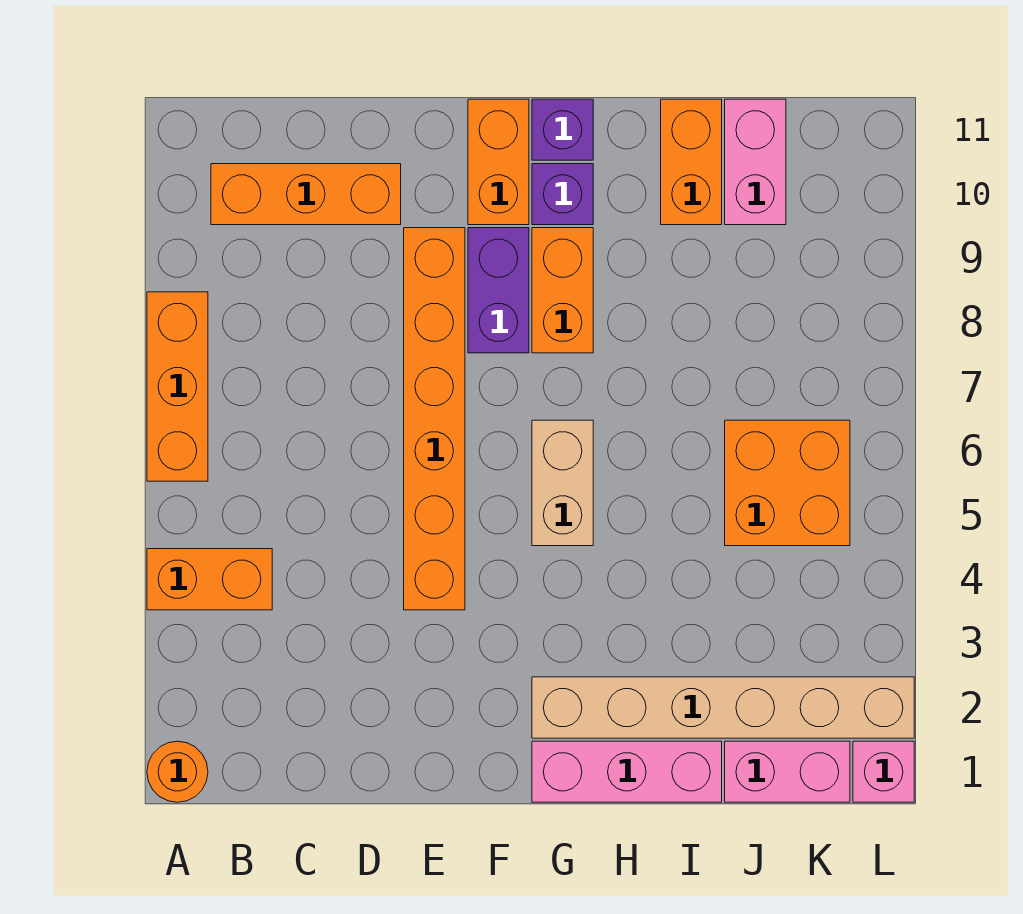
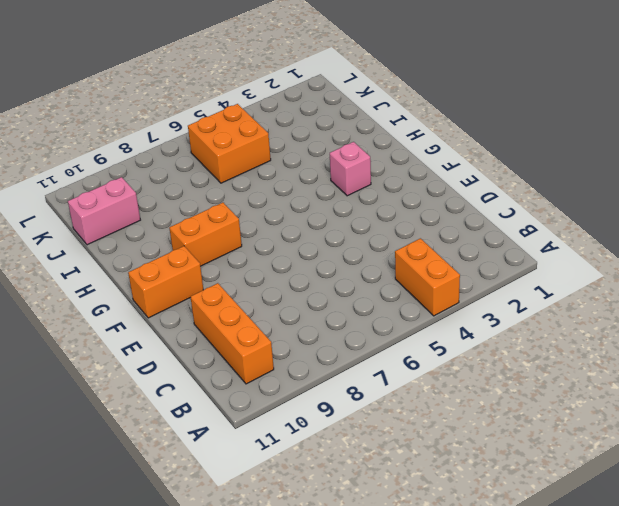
pink 1x1 brick [330,142,371,196] -> pink 1x1 brick moved to [853,741,914,802]
none -> orange 1x1 round brick [147,741,208,802]
none -> orange 1x3 brick [147,292,208,481]
none -> orange 1x6 brick [404,228,465,610]

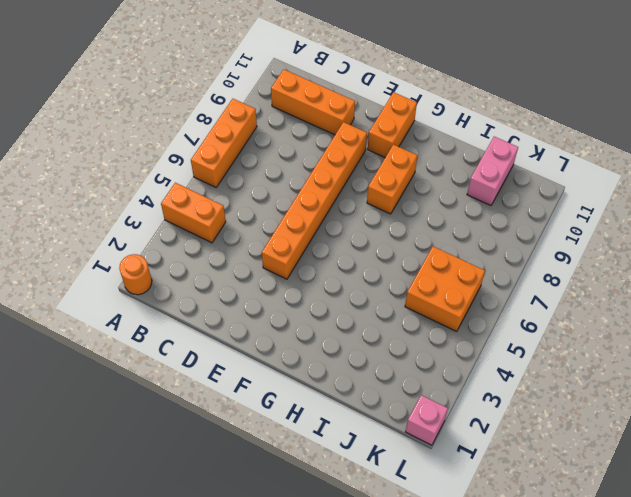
none -> purple 1x2 brick [468,228,529,353]
none -> pink 1x3 brick [532,741,722,802]
none -> tan 1x6 brick [532,677,914,738]

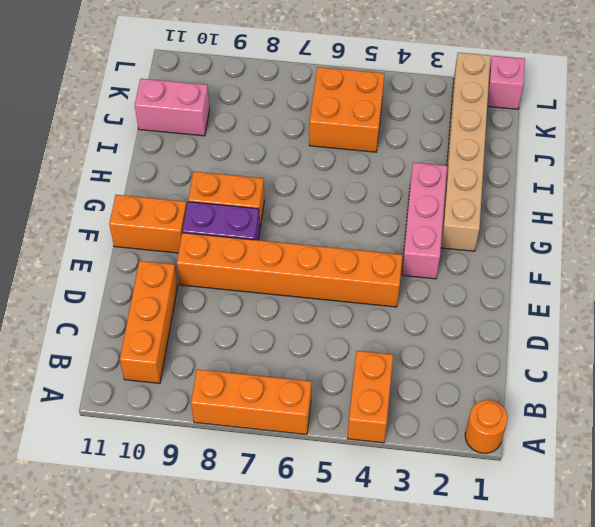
pink 1x3 brick [402,162,447,279] -> pink 1x3 brick moved to [532,741,722,802]
none -> tan 1x2 brick [532,420,593,546]
none -> purple 1x1 brick [532,164,593,225]
none -> purple 1x1 brick [532,99,593,160]

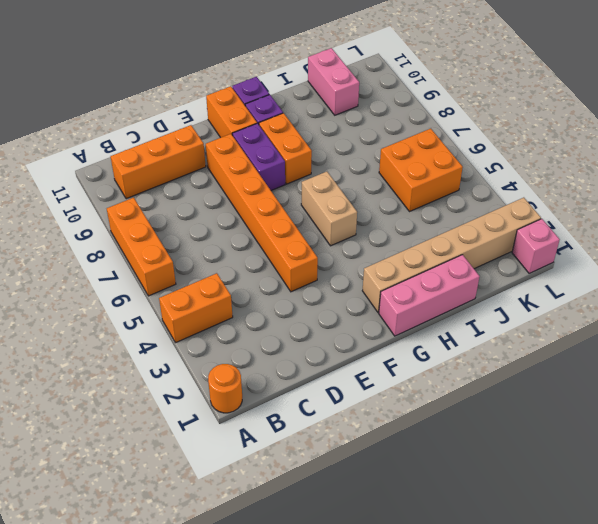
none -> orange 1x2 brick [661,99,722,225]
none -> pink 1x2 brick [725,741,850,802]

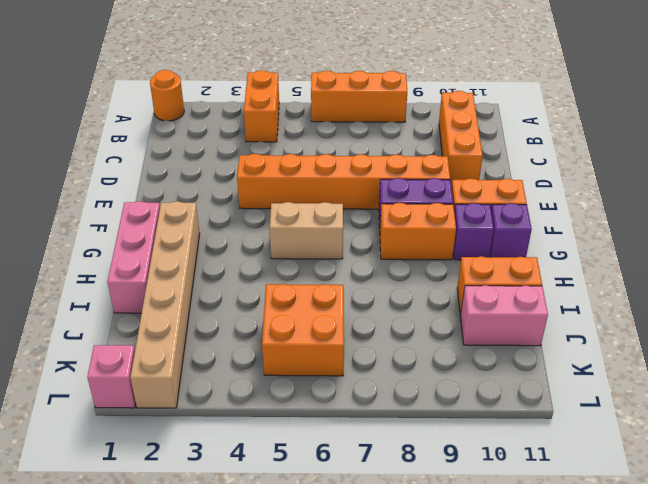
none -> pink 1x2 brick [725,741,850,802]

